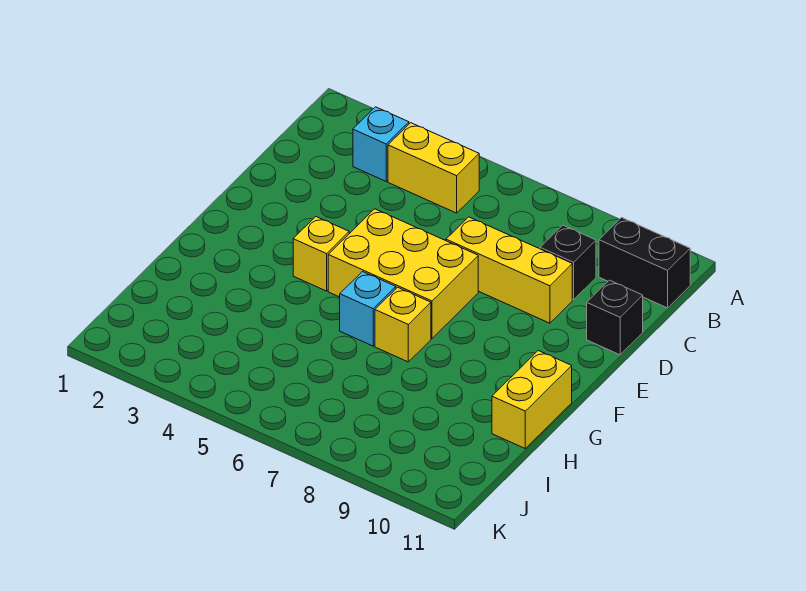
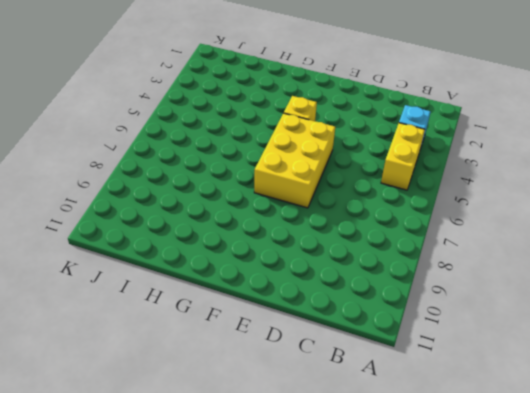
none -> black 1x2 brick [599,218,690,308]
none -> black 1x1 brick [540,225,596,300]

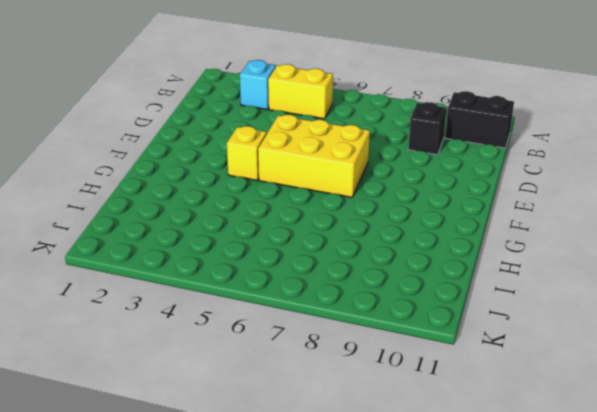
none -> yellow 1x3 brick [446,217,572,323]
none -> black 1x1 brick [587,280,643,355]

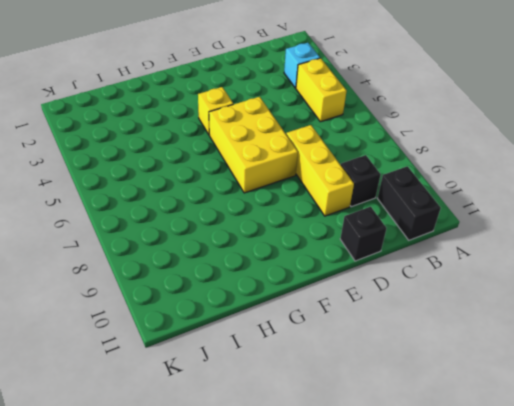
none -> cyan 1x1 brick [340,272,396,346]
none -> yellow 1x1 brick [375,287,431,362]

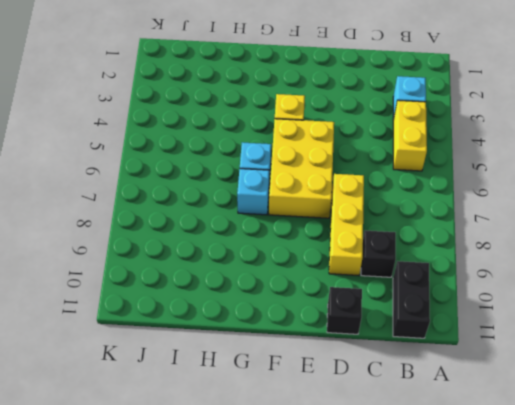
cyan 1x1 brick [237,169,269,215] -> yellow 1x1 brick [375,287,431,362]
none -> yellow 1x2 brick [492,351,572,448]

